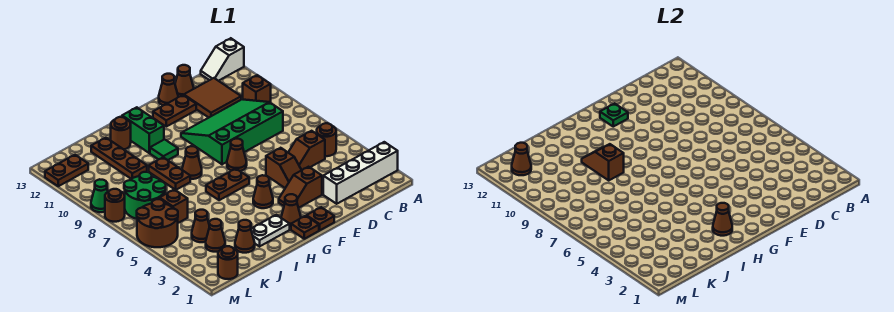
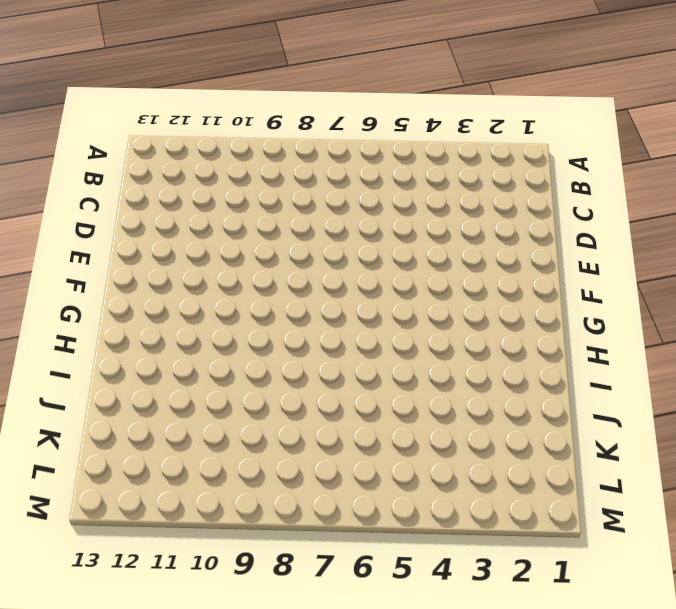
none -> white 1x4 brick [323,142,398,204]
none -> white 1x2 slope [201,38,244,81]
none -> brown 1x1 round brick [317,123,336,156]
none -> brown 1x1 brick [243,75,271,103]

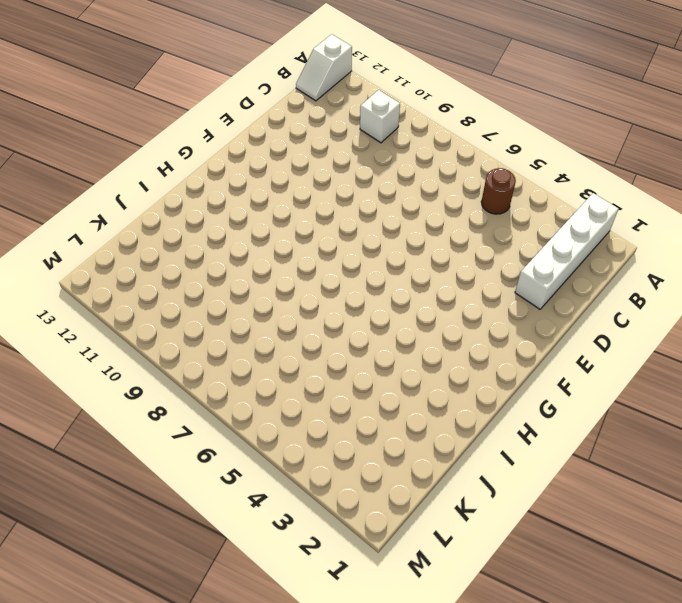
white 1x1 brick [360,90,400,143] -> brown 1x1 brick [243,75,271,103]
none -> brown 1x2 slope [288,131,325,170]
none -> green 3x4 slope [181,99,283,164]
none -> brown 2x2 tile [184,78,241,117]
none -> brown 1x1 cone [175,65,194,97]

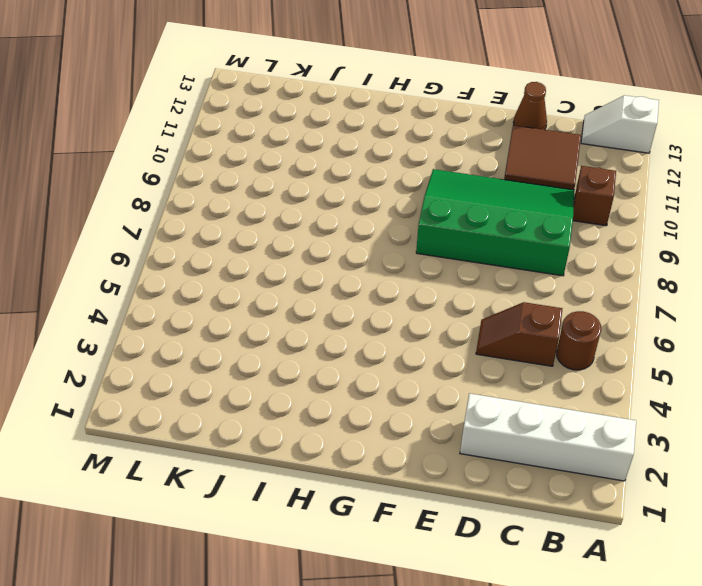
none -> brown 1x2 slope [279,167,322,208]
none -> brown 1x2 slope [266,148,301,188]
none -> brown 1x2 plate [153,95,196,127]
none -> brown 1x1 cone [159,74,178,105]

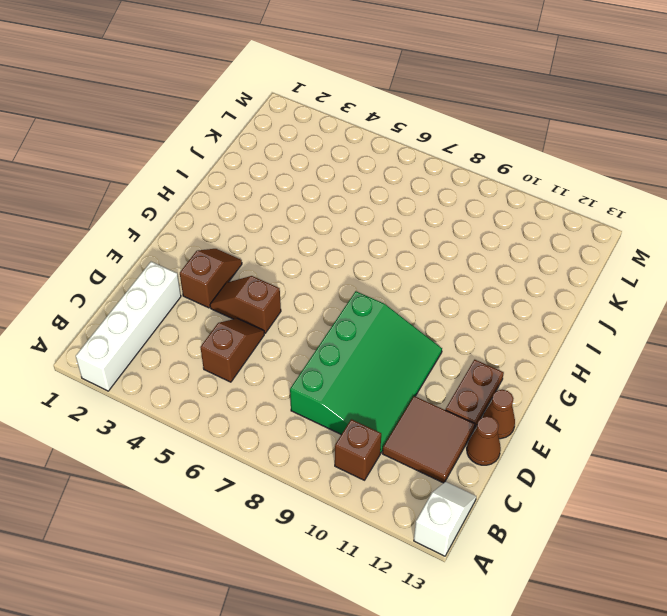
none -> brown 1x1 round brick [317,123,336,156]
none -> brown 1x1 plate [306,207,334,230]
none -> brown 1x1 cone [227,139,247,171]
none -> brown 1x1 plate [291,216,319,239]

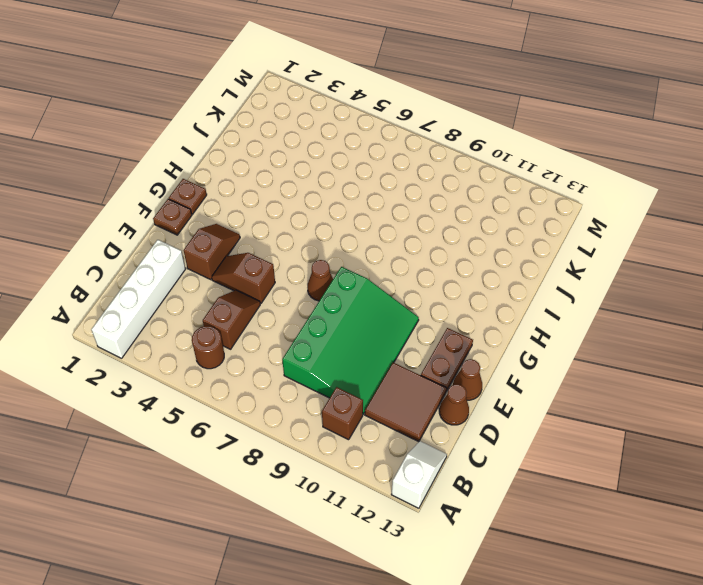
none -> brown 1x1 cone [281,194,301,227]
none -> brown 1x1 cone [253,175,273,208]
none -> brown 1x2 plate [206,169,249,200]
none -> white 1x2 plate [251,215,290,246]

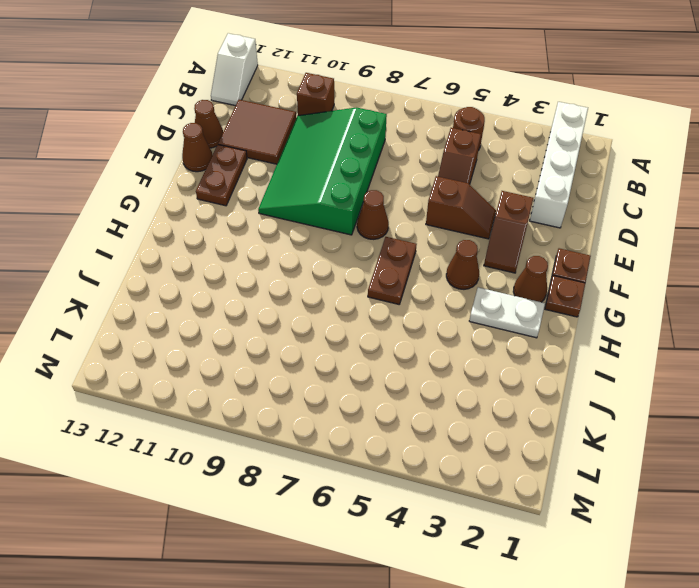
white 1x2 plate [469,287,545,338] -> white 1x2 plate turned to [251,215,290,246]
none -> brown 1x1 cone [182,146,202,179]
none -> green 1x1 tile [150,139,178,160]
none -> green 1x2 brick [122,107,164,153]
none -> brown 1x2 plate [149,157,190,190]

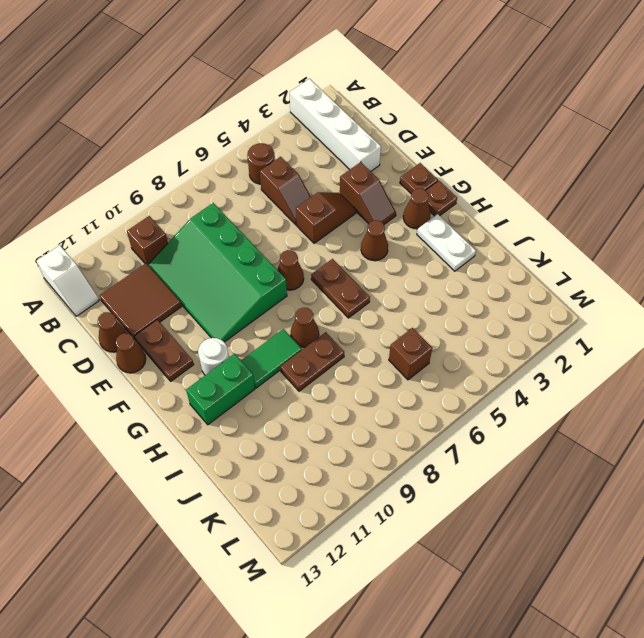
white 1x1 round brick [198,338,229,375] -> none
green 1x2 tile [241,329,302,388] -> green 1x1 tile [150,139,178,160]
none -> brown 1x1 round brick [111,117,131,149]
none -> brown 1x1 cone [235,220,255,253]
none -> brown 1x3 plate [91,138,147,179]
none -> brown 1x1 cone [206,219,225,252]

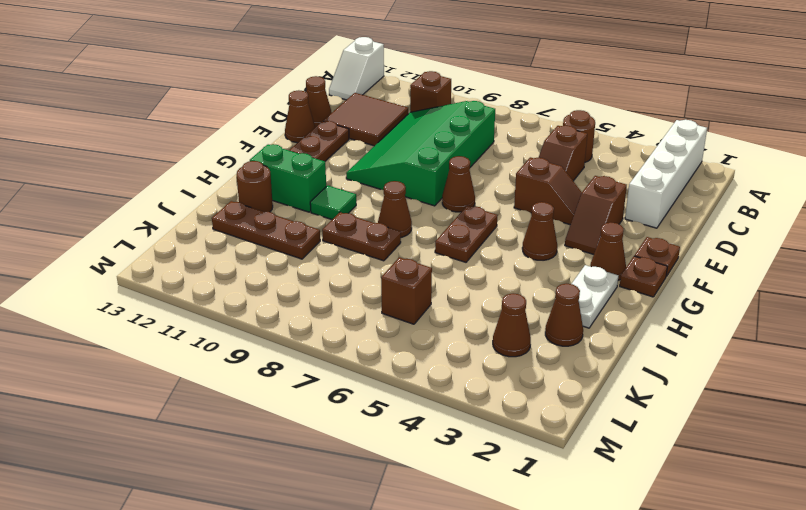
none -> brown 1x1 cone [192,210,209,242]
none -> green 2x2 round brick [124,172,166,219]
none -> brown 1x1 round brick [218,246,238,279]
none -> brown 2x2 round brick [137,199,178,247]

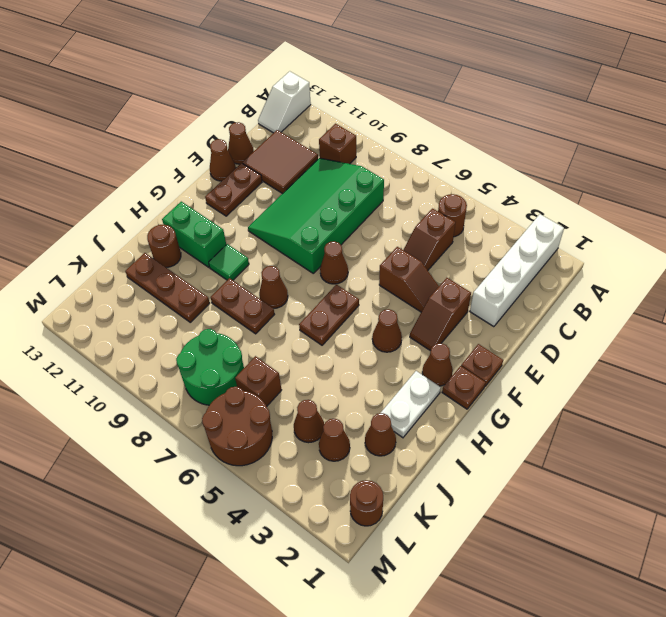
none -> brown 1x2 plate [45,155,88,186]
none -> brown 1x1 round brick [105,189,125,222]
none -> green 1x1 cone [91,179,108,212]
none -> green 1x1 plate [600,103,628,127]

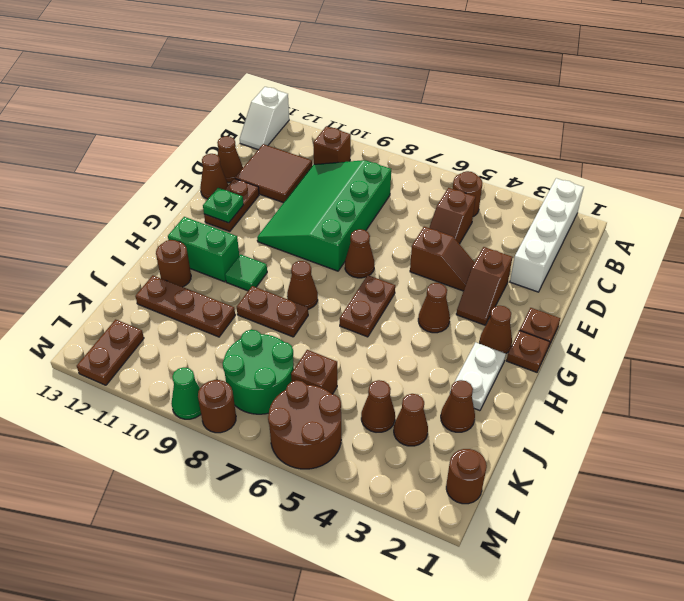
none -> brown 1x1 cone [713,203,732,236]
none -> brown 1x2 slope [582,144,624,180]
none -> brown 1x1 cone [512,143,531,175]

